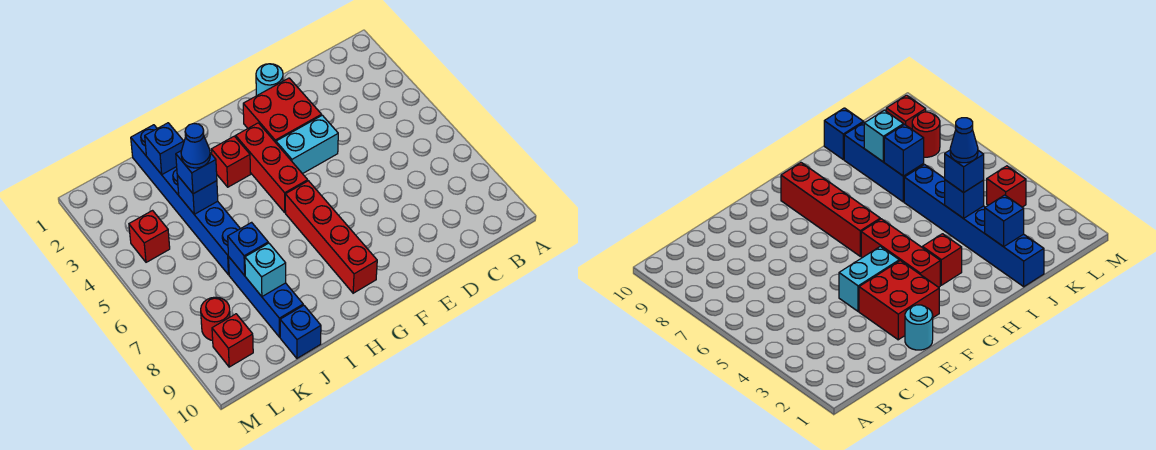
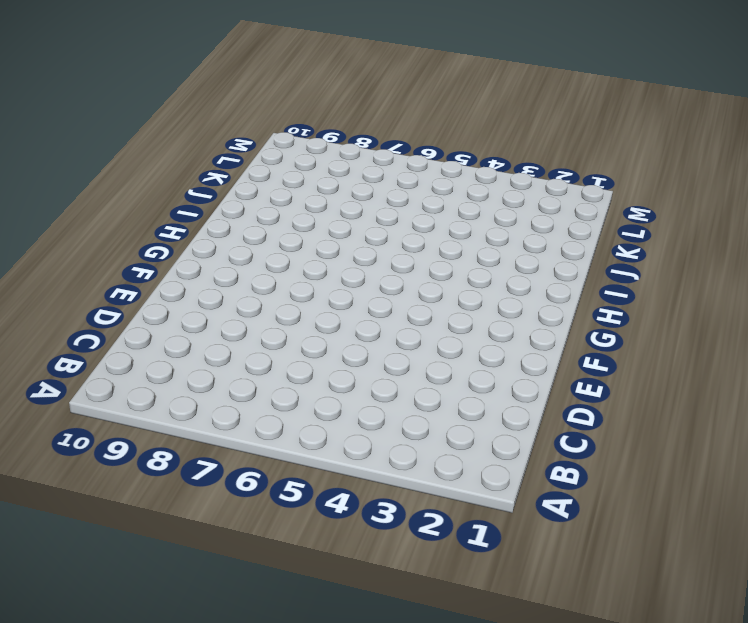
none -> cyan 1x1 round brick [256,64,283,96]
none -> red 2x2 brick [243,78,322,143]
none -> cyan 1x2 brick [276,115,338,174]

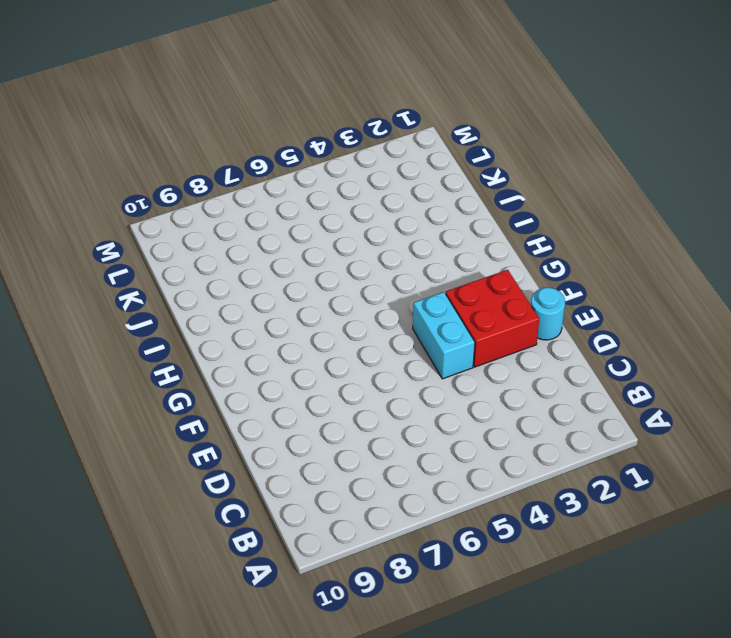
none -> red 1x3 brick [236,123,308,212]
none -> red 1x4 brick [285,181,377,293]
none -> red 1x1 brick [211,136,251,187]

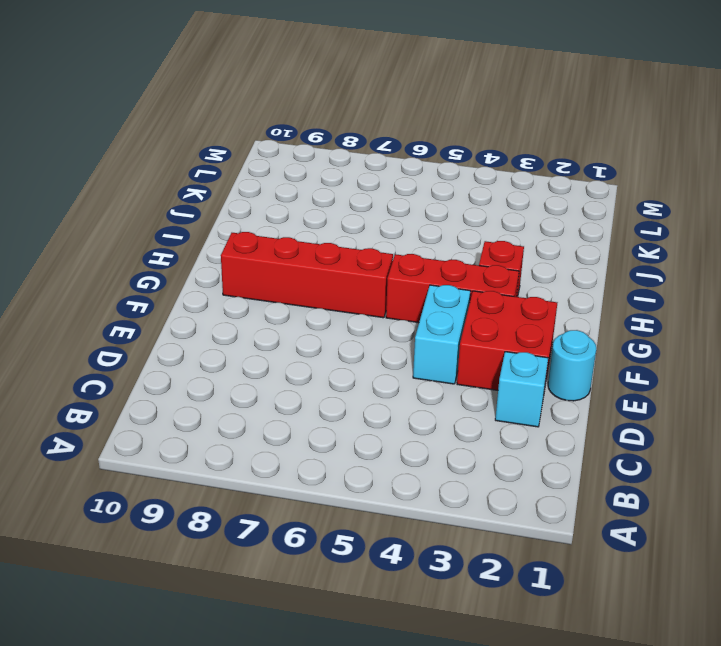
cyan 1x1 brick [495,352,548,427] -> cyan 1x1 brick moved to [245,243,286,296]
none -> blue 1x6 brick [131,125,240,275]
none -> blue 1x3 brick [229,257,303,337]
none -> blue 1x1 brick [280,305,321,358]

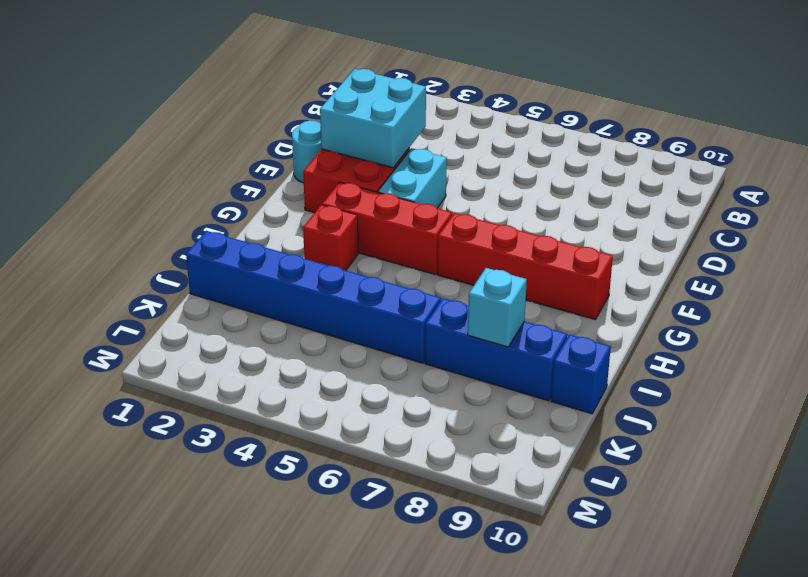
cyan 2x2 brick [320,69,426,168] -> none
none -> red 1x1 brick [129,211,170,262]
none -> red 1x1 round brick [201,297,230,341]
none -> red 1x1 brick [212,314,253,367]

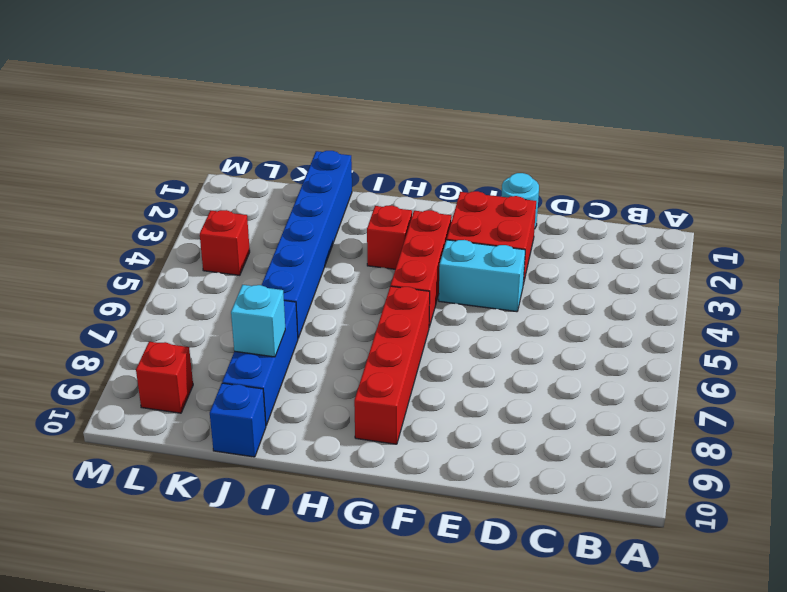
none -> red 1x1 round brick [201,297,230,341]
none -> blue 1x1 brick [145,123,184,175]
none -> blue 1x1 brick [177,175,218,214]

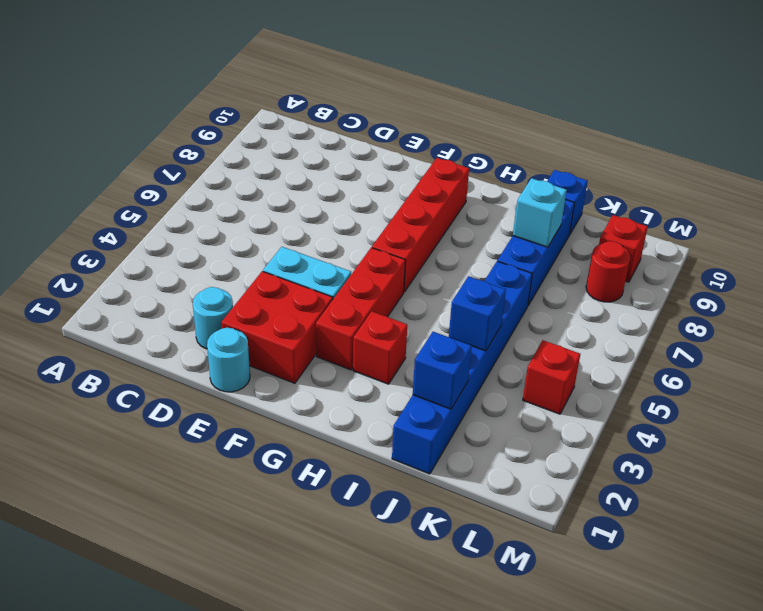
cyan 1x1 round brick [193,287,233,349] -> none
none -> blue 1x1 brick [228,222,268,276]
none -> blue 1x1 brick [176,151,217,194]
none -> blue 1x1 cone [181,124,210,168]

